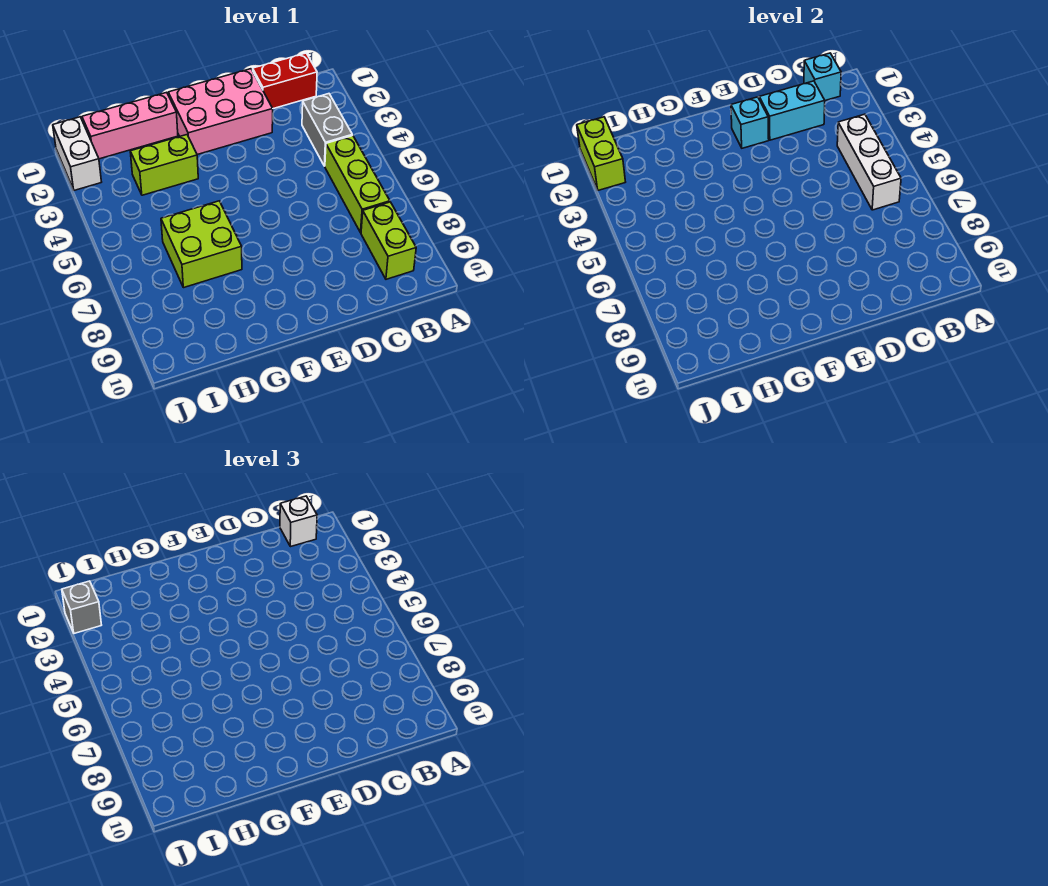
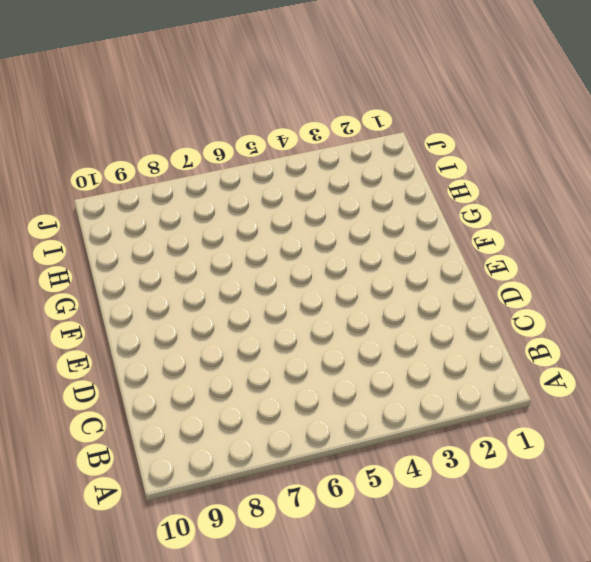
none -> red 1x2 brick [253,53,317,109]
none -> grey 1x2 brick [302,94,352,166]
none -> lime 1x3 brick [325,135,390,233]

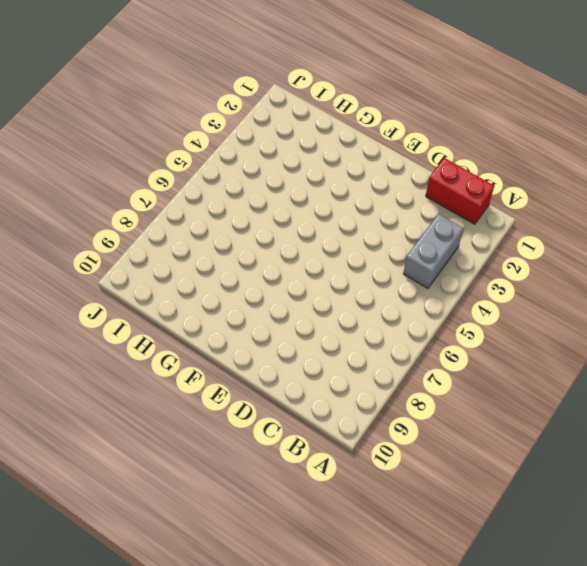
none -> lime 1x3 brick [325,135,390,233]
none -> lime 1x2 brick [361,202,416,279]
none -> pink 2x3 brick [168,69,273,155]

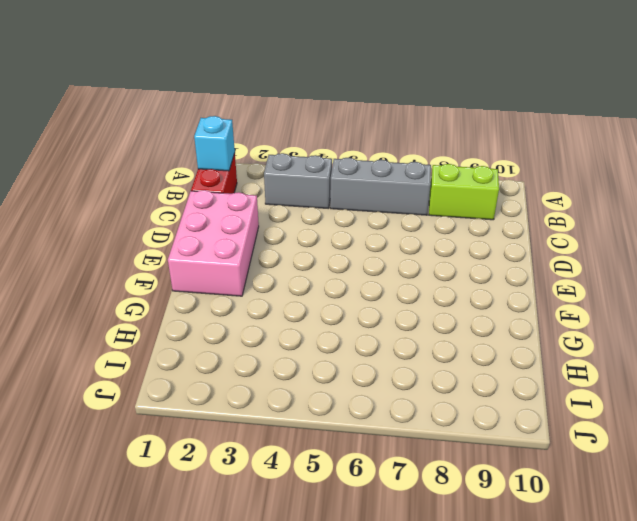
grey 1x3 brick [330,158,431,215] -> lime 1x3 brick [325,135,390,233]
none -> pink 1x3 brick [82,92,178,159]
none -> lime 1x2 brick [130,135,198,195]
none -> lime 2x2 brick [161,201,242,288]

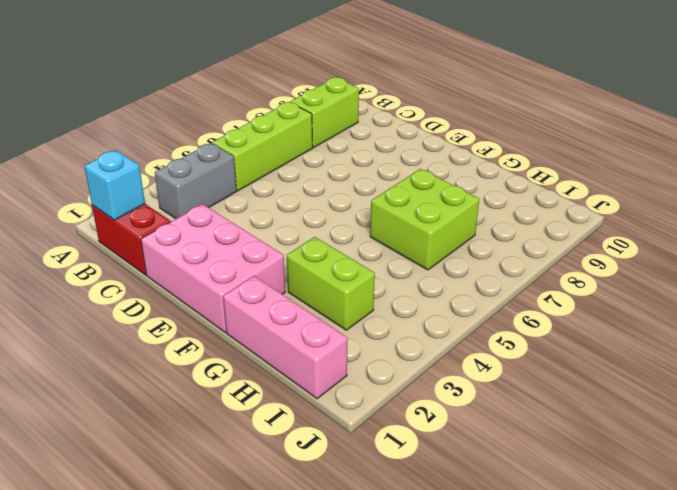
none -> white 1x2 brick [53,117,101,190]
none -> white 1x3 brick [837,114,901,210]
none -> cyan 1x2 brick [759,81,825,140]

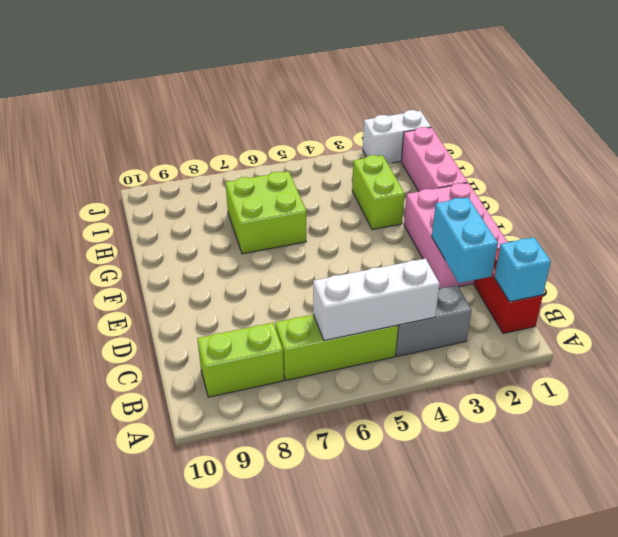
none -> cyan 1x1 brick [731,97,769,148]
none -> lime 1x2 brick [577,117,625,190]
none -> white 1x1 brick [280,496,317,547]

